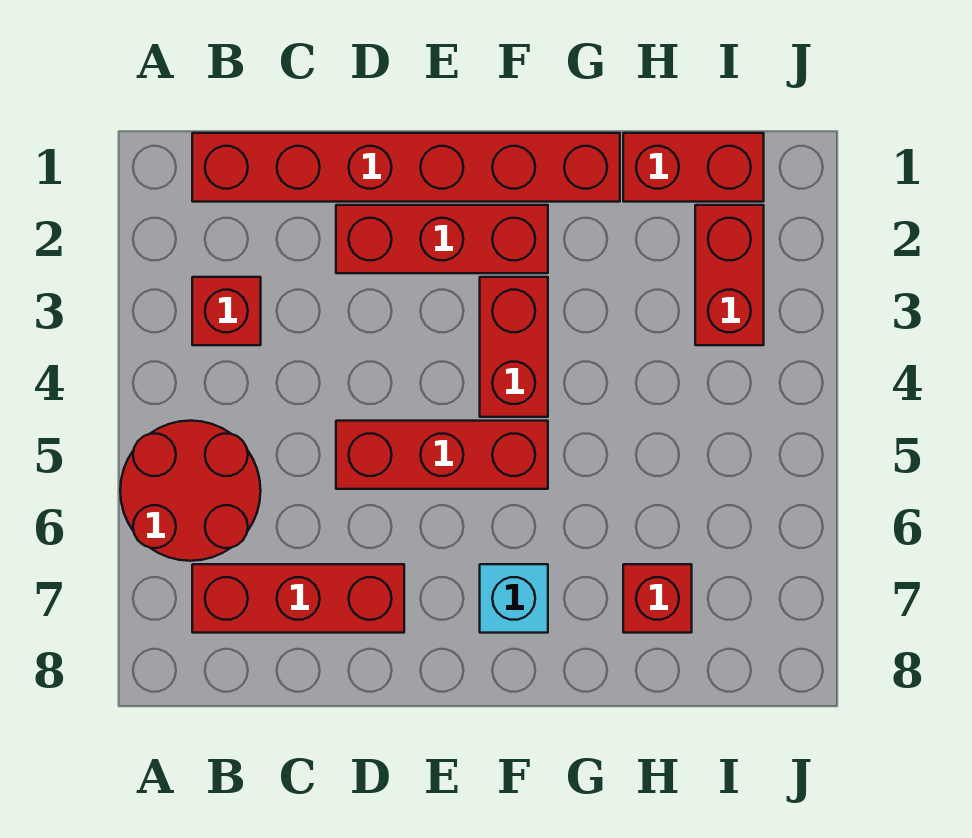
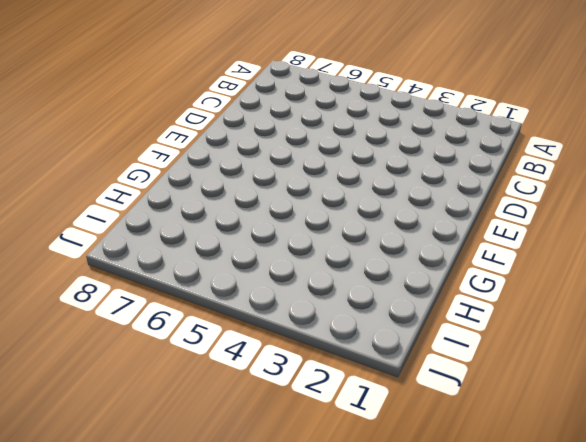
none -> red 2x2 round brick [120,421,261,561]
none -> red 1x6 brick [192,133,620,202]

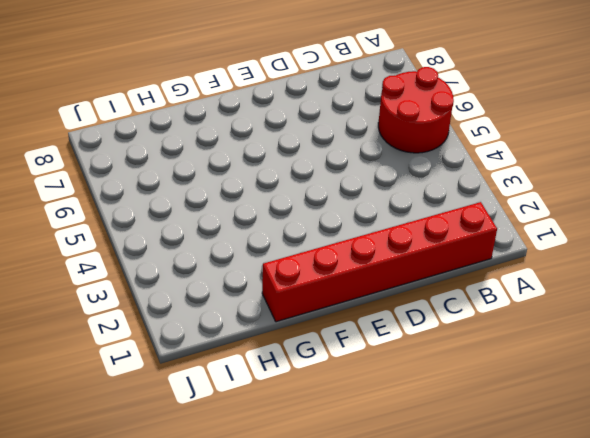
none -> red 1x1 brick [192,277,261,345]
none -> red 1x3 brick [192,564,404,633]

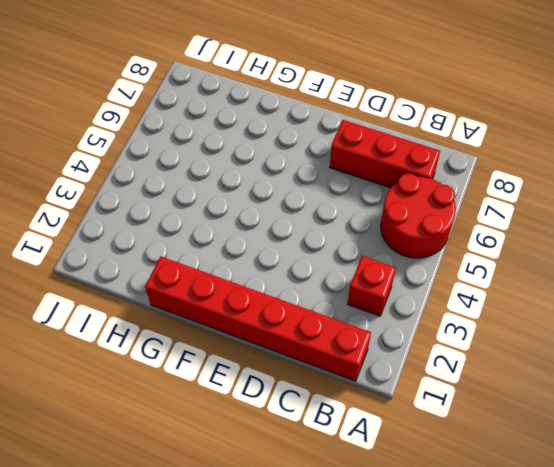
none -> red 1x3 brick [336,205,548,273]
none -> red 1x3 brick [336,421,548,489]

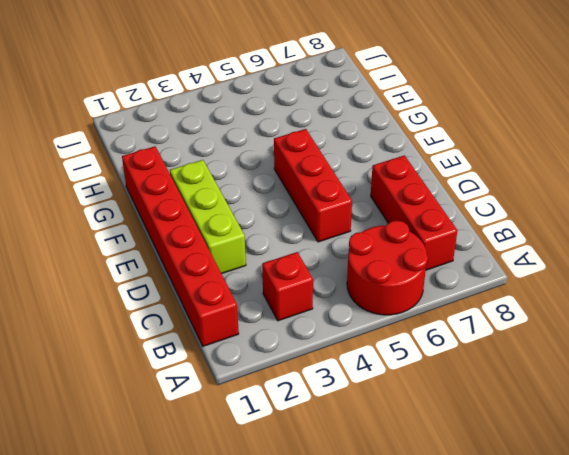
lime 1x3 brick [170,160,246,274] -> red 1x3 brick [336,205,548,273]
none -> red 1x2 brick [480,277,548,417]
none -> cyan 1x1 brick [480,564,548,633]

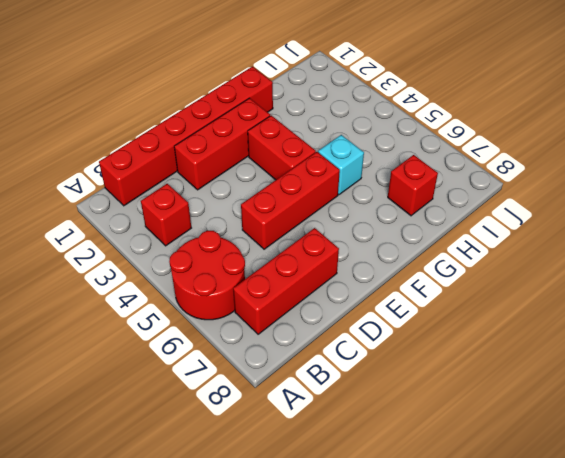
cyan 1x1 brick [318,135,364,195] -> cyan 1x1 brick moved to [480,564,548,633]
none -> red 1x2 brick [623,133,764,202]
none -> red 1x2 brick [695,205,764,345]

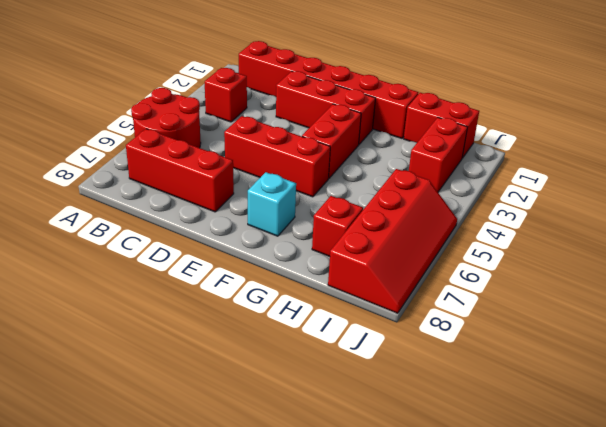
red 2x4 slope [328,169,457,313] -> none

